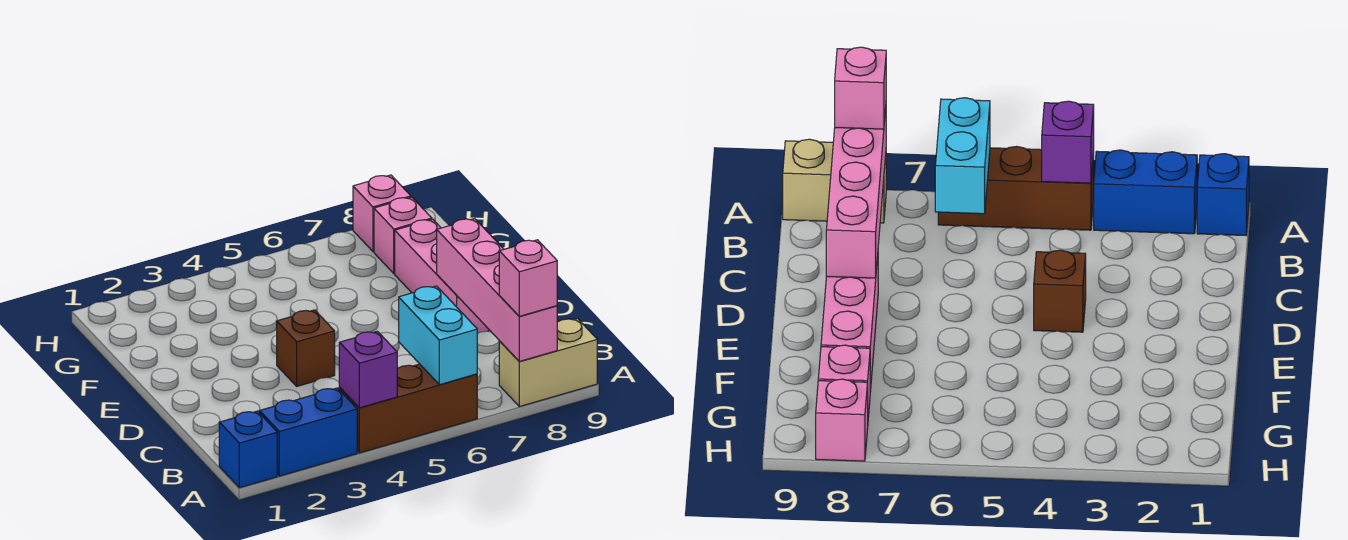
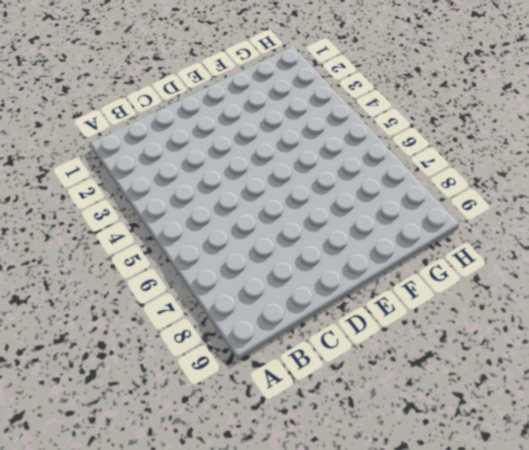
none -> blue 1x1 brick [219,411,277,488]
none -> blue 1x2 brick [259,388,357,476]
none -> brown 1x3 brick [339,364,477,453]

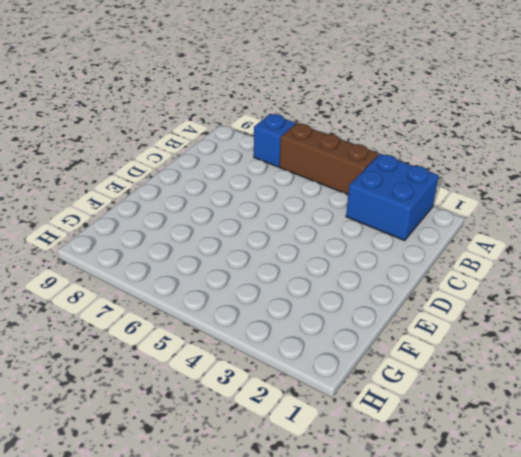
blue 2x2 brick [346,154,439,240] -> blue 1x2 brick [259,388,357,476]
blue 1x1 brick [254,114,295,167] -> blue 1x1 brick moved to [219,411,277,488]
none -> tan 1x2 brick [499,318,597,407]
none -> brown 1x1 brick [277,310,335,386]
none -> pink 1x3 brick [395,219,490,334]

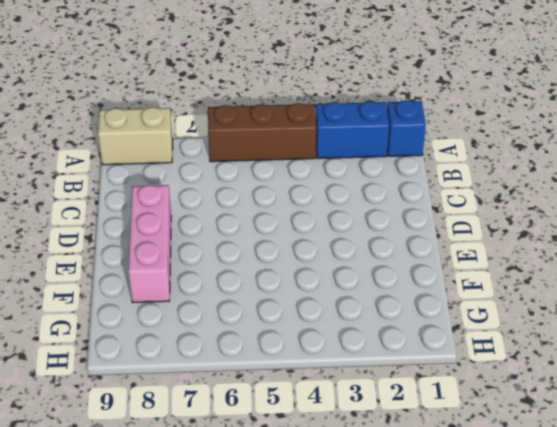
none -> brown 1x1 brick [277,310,335,386]
none -> pink 1x1 brick [374,197,432,274]
none -> pink 1x1 brick [353,175,411,251]

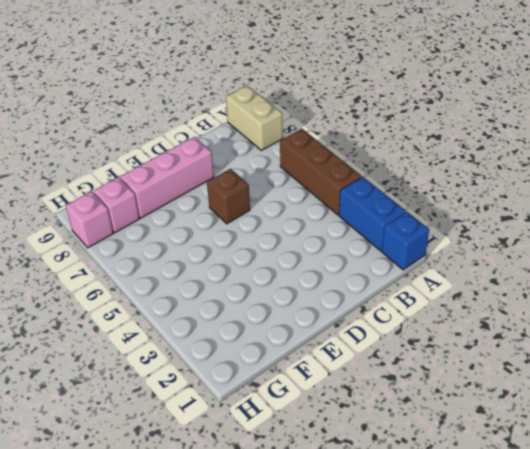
brown 1x1 brick [207,169,250,224] -> brown 1x1 brick moved to [277,310,335,386]
none -> purple 1x1 brick [339,331,397,408]
none -> cyan 1x2 brick [399,286,477,385]
none -> pink 1x4 brick [437,219,557,361]

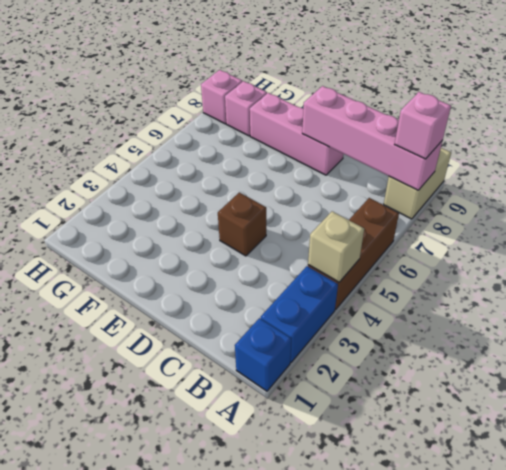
tan 1x1 brick [308,211,364,282] -> purple 1x1 brick [339,331,397,408]
none -> cyan 1x2 brick [399,286,477,385]

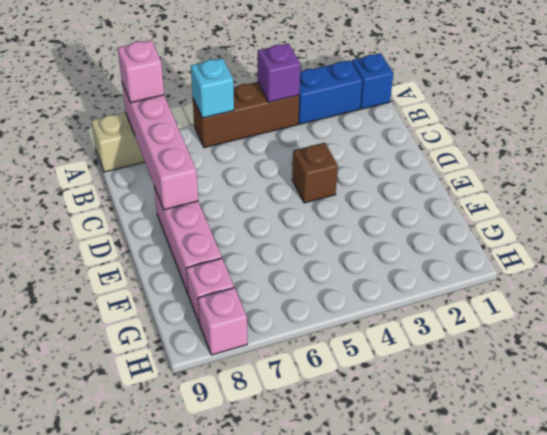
cyan 1x1 brick [191,58,234,118] -> cyan 1x2 brick [399,286,477,385]

